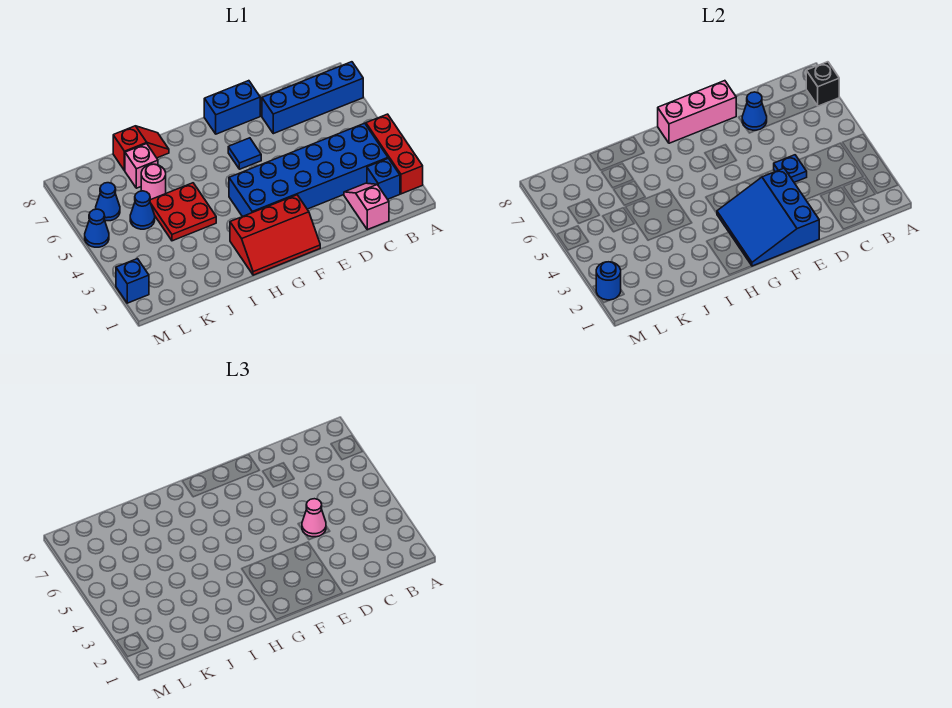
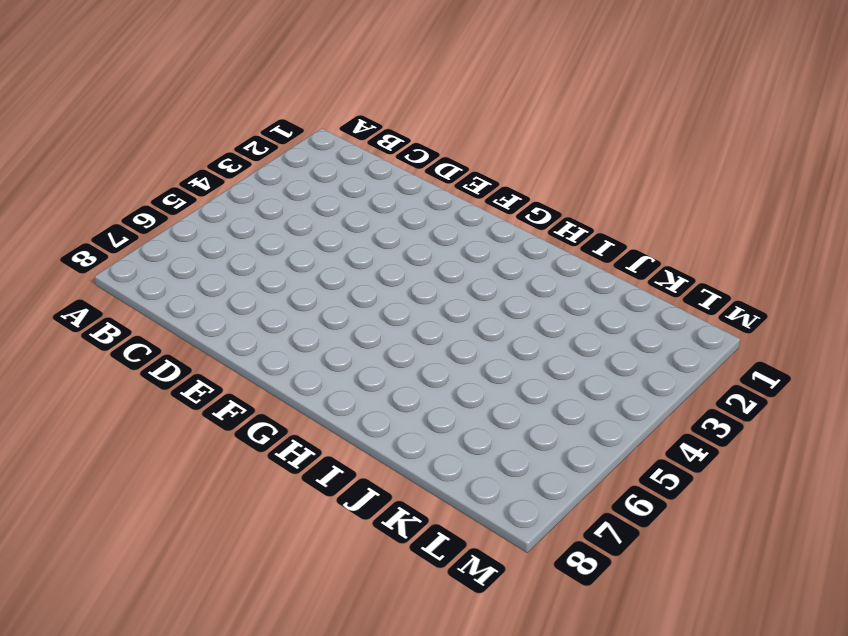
none -> red 1x3 brick [366,114,423,194]
none -> blue 1x4 brick [262,62,363,134]
none -> blue 1x1 brick [367,158,400,199]

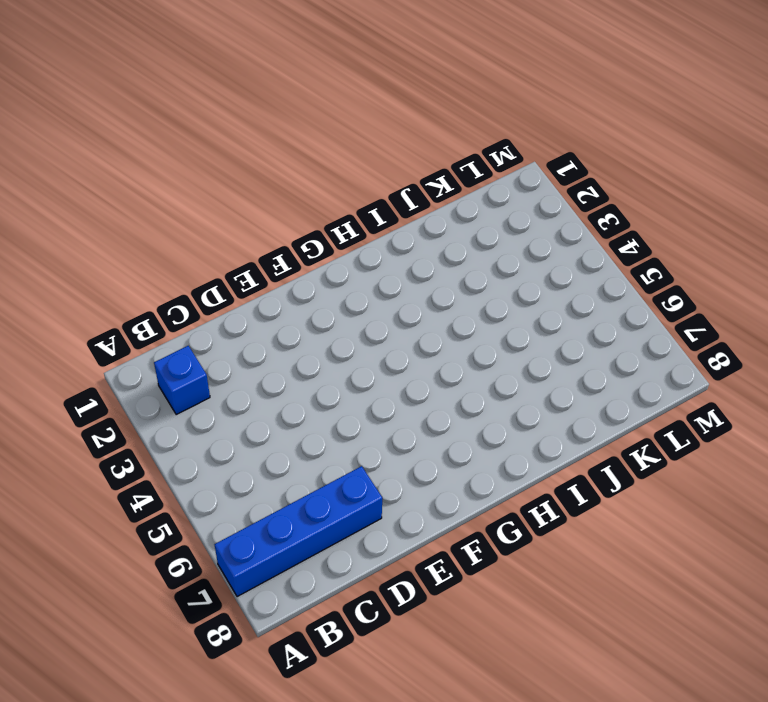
none -> red 1x3 brick [366,114,423,194]
none -> blue 2x6 brick [229,123,388,217]
none -> pink 1x2 slope [344,183,389,230]

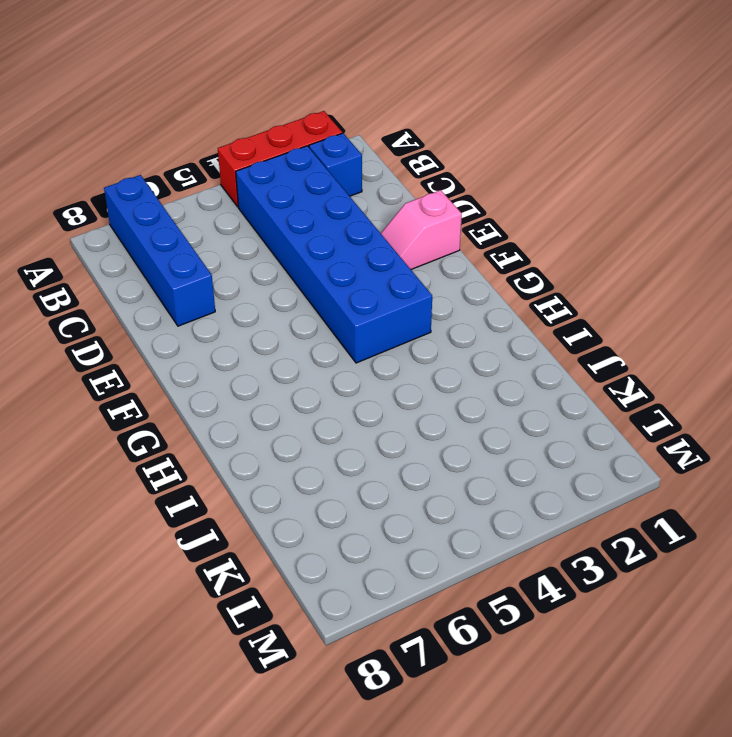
pink 1x2 slope [381,190,462,269] -> pink 1x2 slope moved to [344,183,389,230]
none -> blue 1x2 brick [204,81,260,134]
none -> red 2x3 slope [230,195,320,275]
none -> blue 1x1 tile [228,138,261,169]

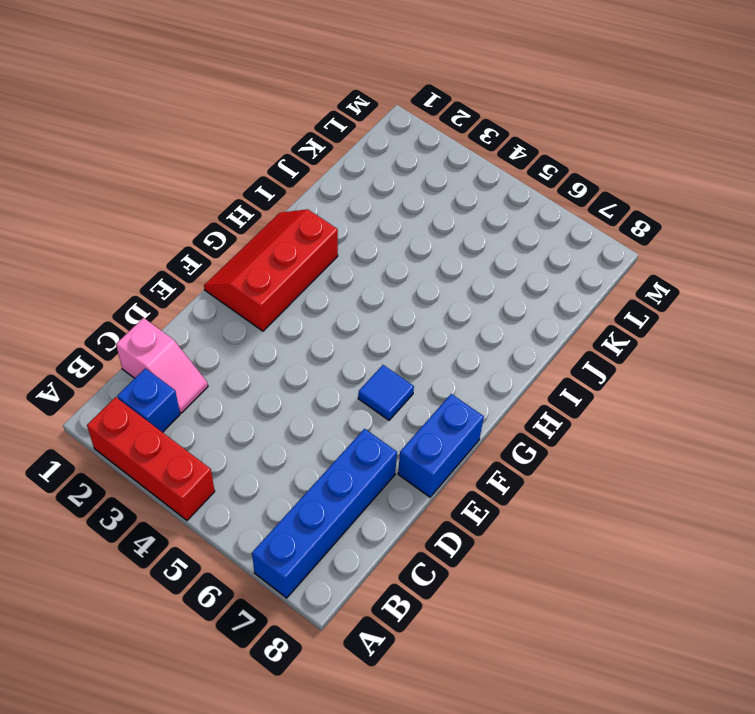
none -> blue 2x6 brick [229,123,388,217]
none -> red 2x2 plate [150,183,216,241]
none -> red 1x2 slope [113,126,169,171]

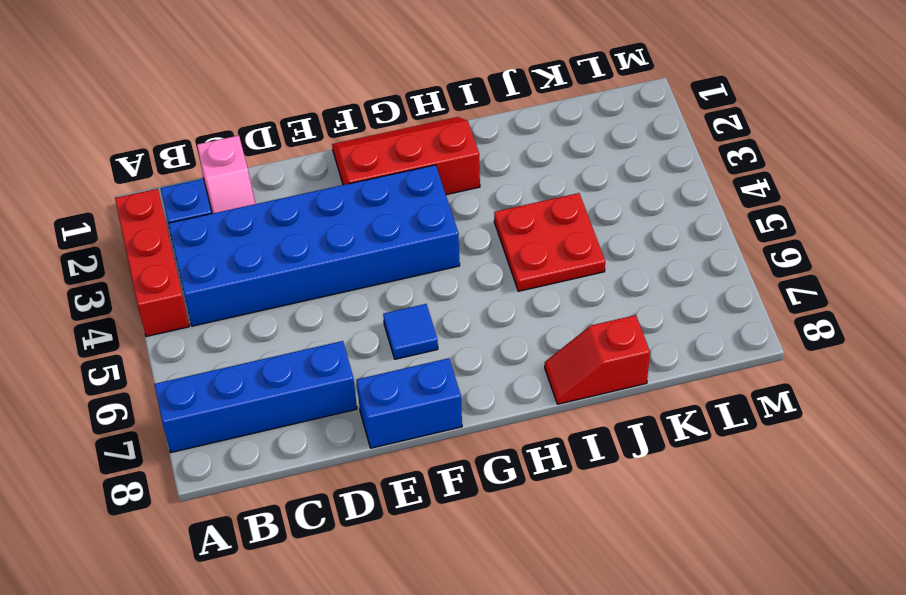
none -> pink 1x1 round brick [141,164,166,200]
none -> pink 1x1 brick [125,144,158,188]
none -> blue 1x1 cone [130,191,155,229]

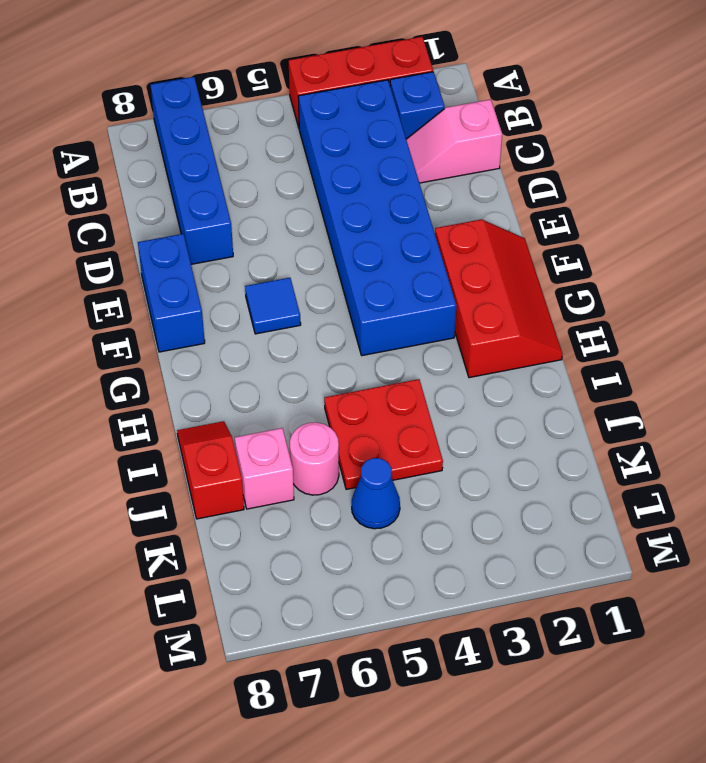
none -> blue 1x1 cone [96,183,120,221]
none -> blue 1x1 brick [116,259,149,303]
none -> blue 1x1 cone [85,209,109,247]

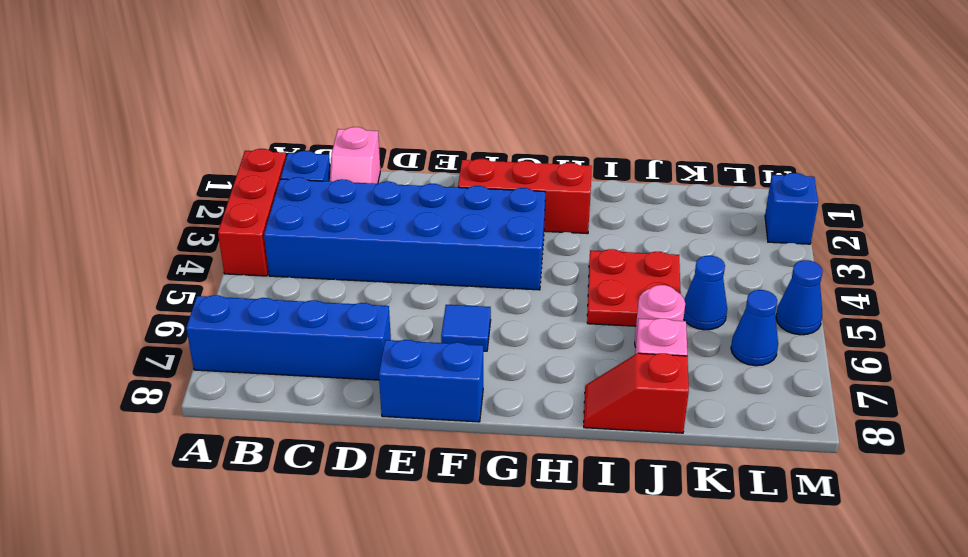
none -> black 1x1 brick [806,62,839,106]
none -> blue 1x1 plate [774,155,807,182]
none -> blue 1x1 cone [742,92,767,130]

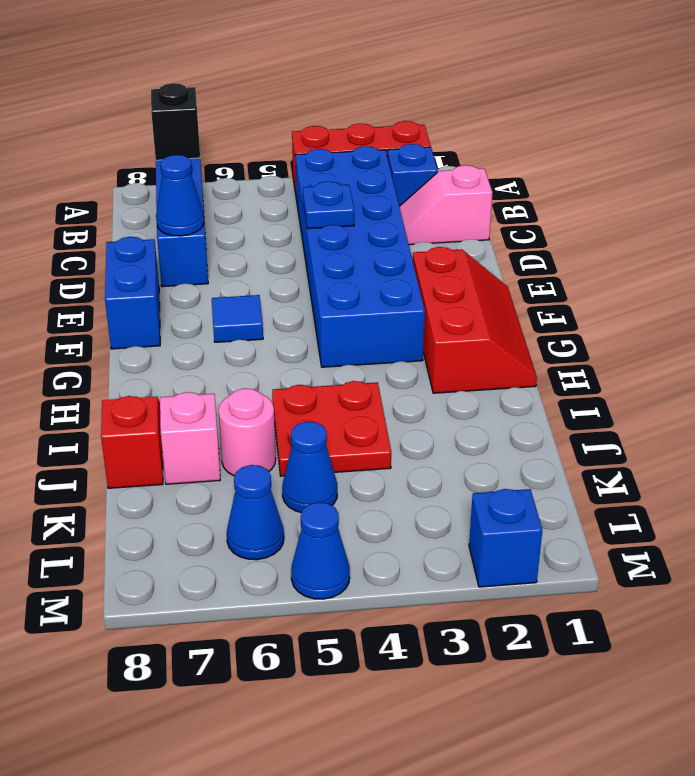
none -> blue 3x3 slope [717,168,819,266]
none -> pink 1x3 brick [658,81,736,143]
none -> blue 1x1 round brick [596,262,621,300]

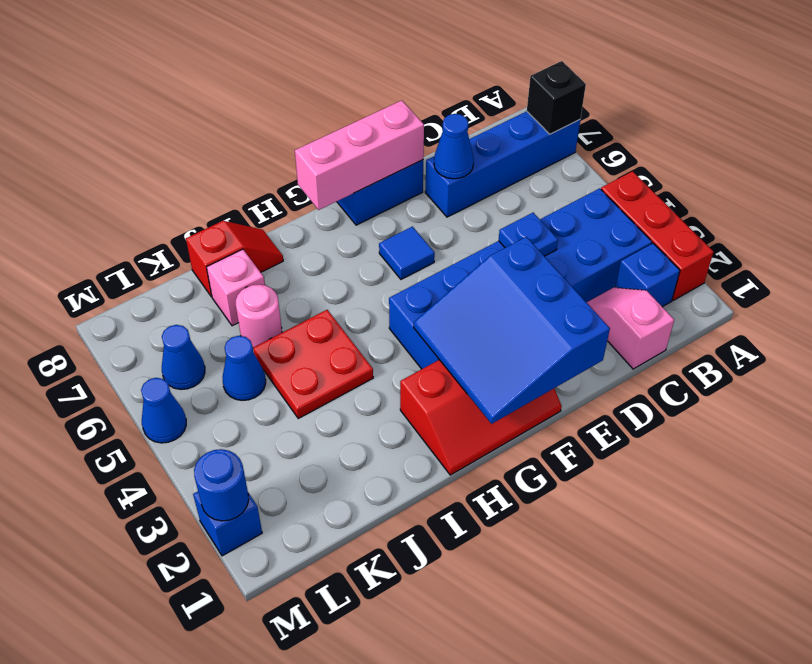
none -> pink 1x1 cone [302,499,326,537]

